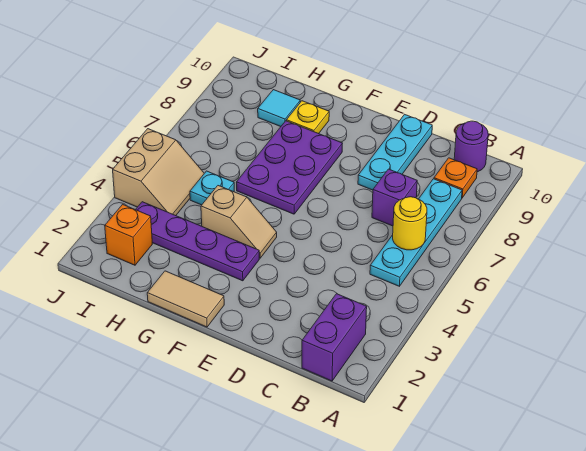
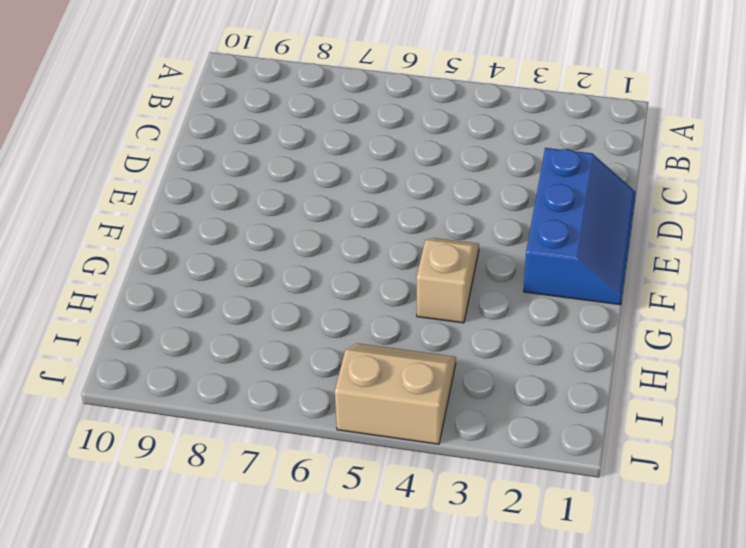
blue 2x3 slope [524,148,636,305] -> tan 1x2 tile [147,271,224,327]
none -> purple 1x2 brick [302,294,367,381]
none -> cyan 1x4 plate [370,179,462,286]
none -> orange 1x1 plate [434,158,477,198]

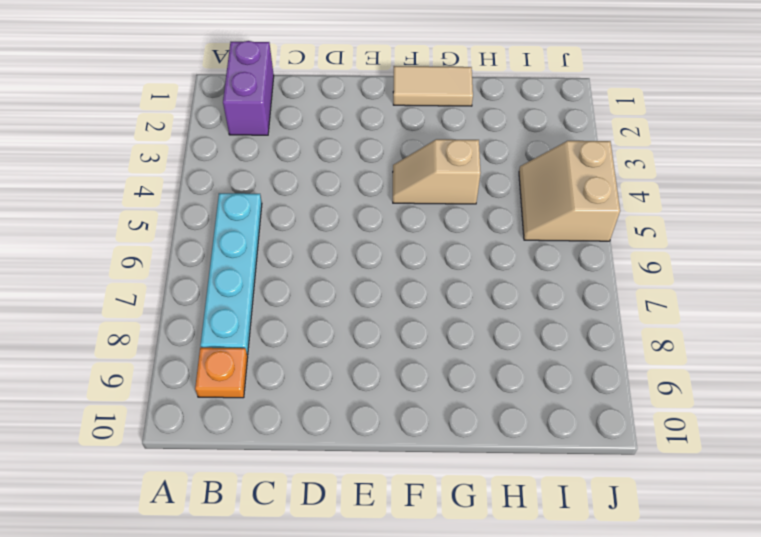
none -> purple 1x1 round brick [454,121,488,172]
none -> purple 1x1 brick [372,169,417,226]
none -> cyan 1x3 plate [358,114,432,190]

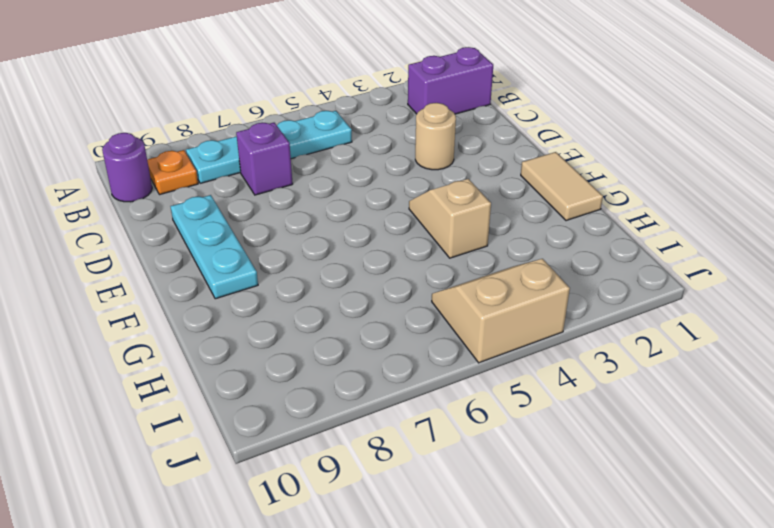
tan 1x1 round brick [415,103,456,170] -> none
cyan 1x3 plate [170,195,258,299] -> cyan 1x3 plate turned to [358,114,432,190]
none -> purple 1x4 plate [136,202,259,281]
none -> purple 2x3 plate [237,121,343,214]
none -> yellow 1x1 plate [286,101,329,134]

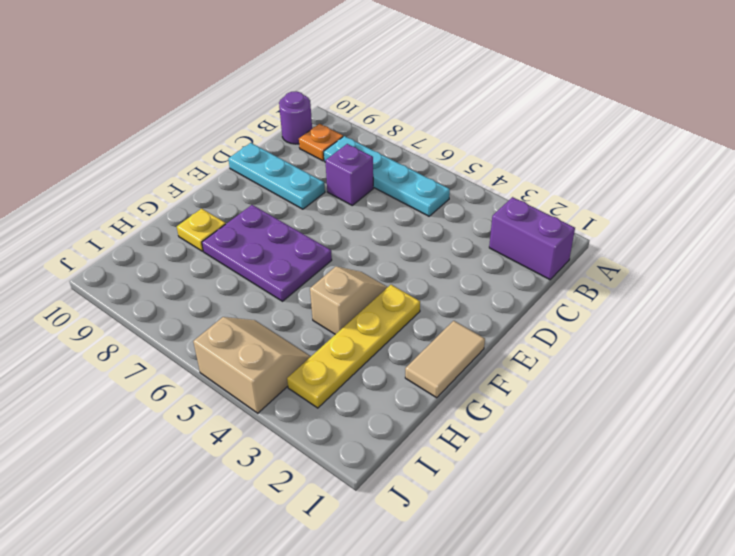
yellow 1x4 plate [287,285,420,408] -> purple 1x4 plate [136,202,259,281]
none -> cyan 1x1 plate [190,171,234,205]
none -> cyan 1x1 tile [258,90,300,127]
none -> orange 1x1 brick [105,204,152,265]

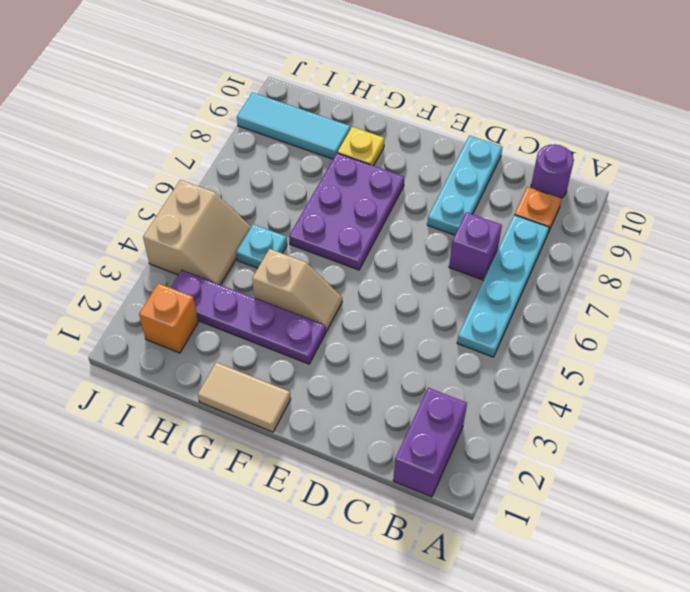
cyan 1x3 tile [237,93,350,159] -> cyan 1x1 tile [258,90,300,127]
none -> yellow 1x1 round brick [393,197,427,250]

